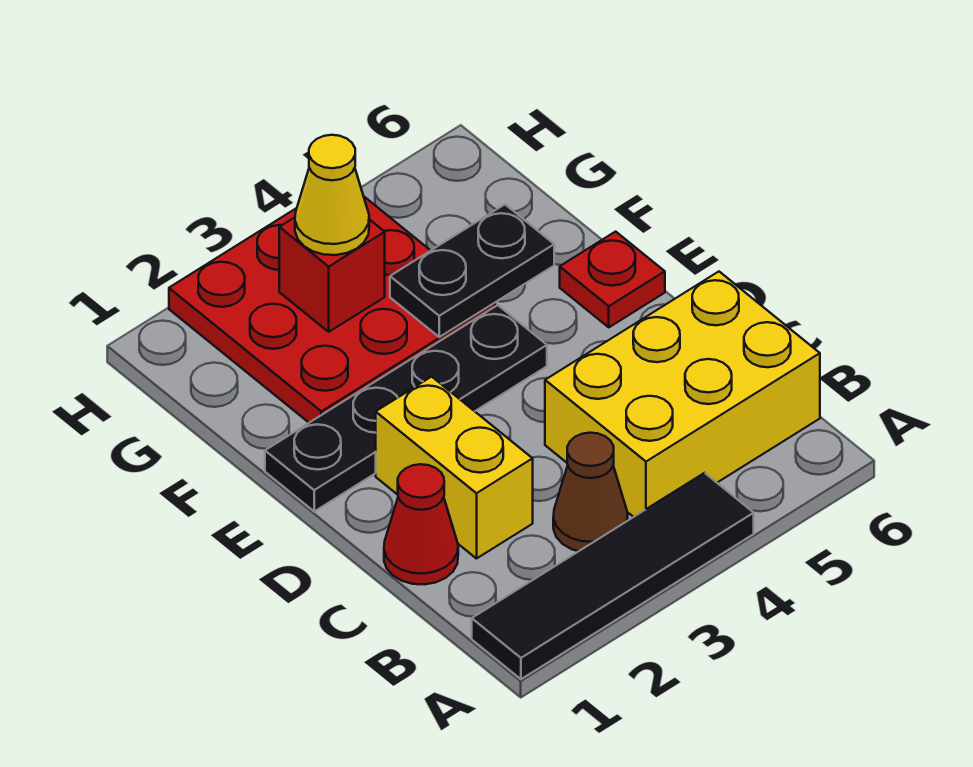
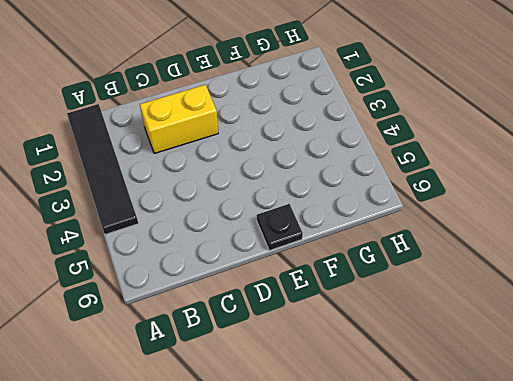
black 1x1 plate [257,204,303,251] -> red 1x1 plate [560,232,665,327]
none -> brown 1x1 cone [553,433,628,551]
none -> yellow 2x3 brick [545,272,820,517]

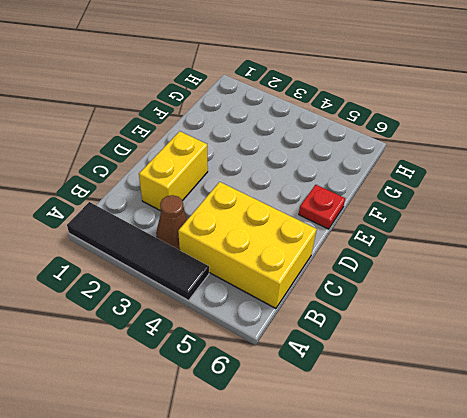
none -> red 1x1 cone [384,464,458,585]
none -> black 1x4 plate [265,305,547,511]

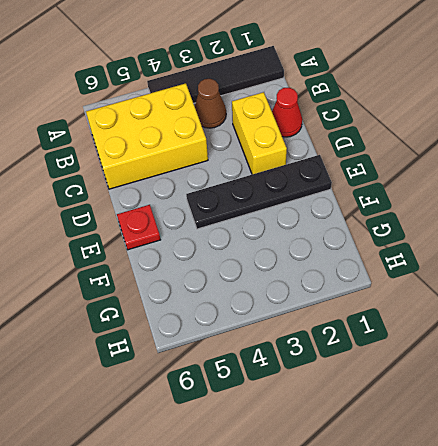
none -> red 3x3 plate [169,197,495,423]
none -> black 1x2 plate [390,205,554,337]

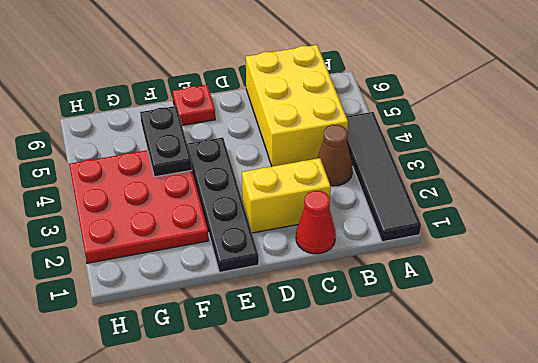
none -> red 1x1 brick [279,217,385,332]
none -> yellow 1x1 cone [295,135,369,255]

